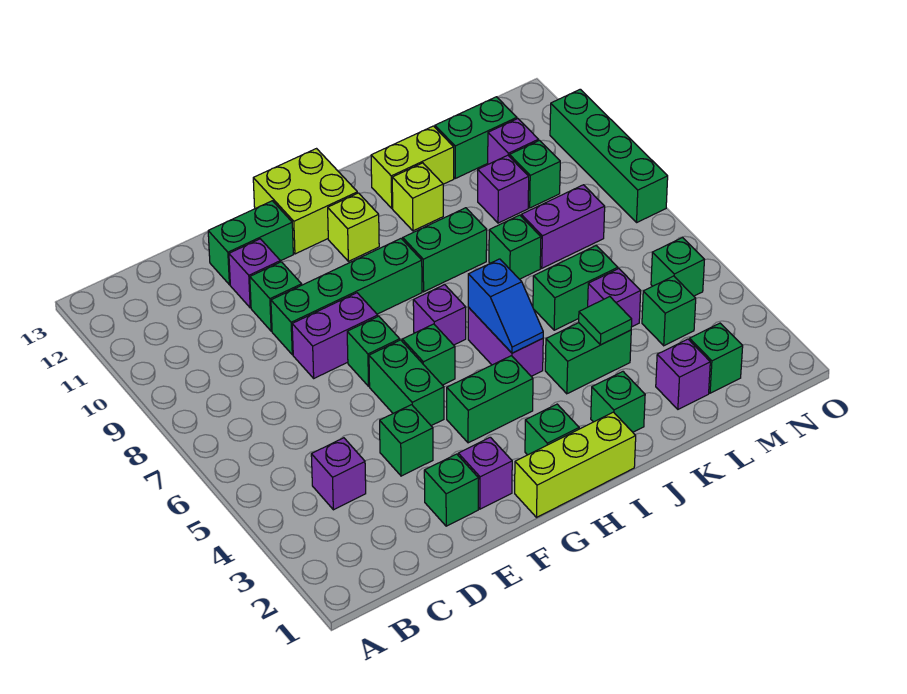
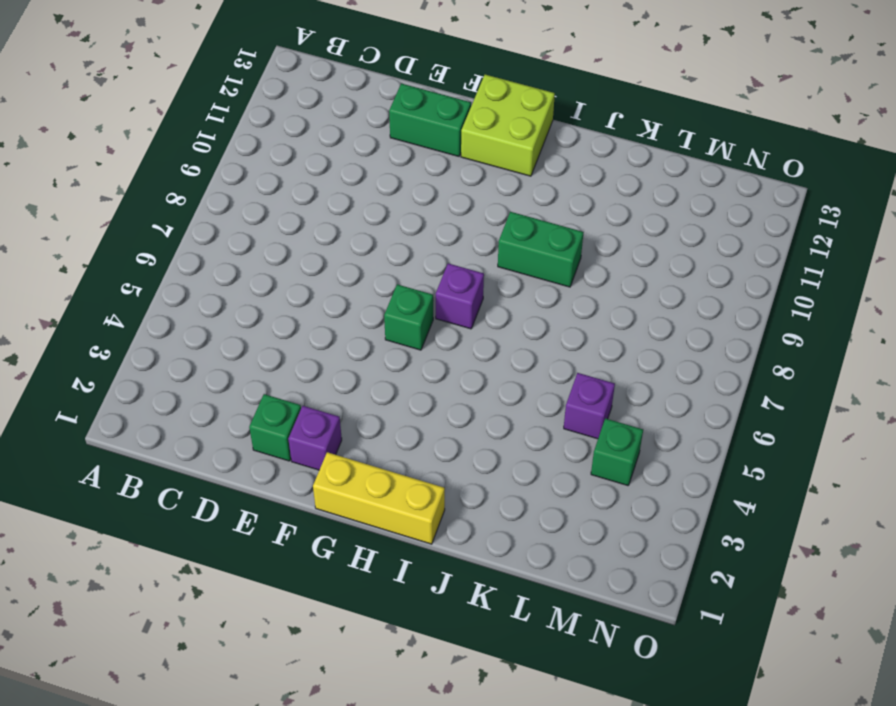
yellow 1x3 brick [313,452,445,544] -> lime 1x3 brick [515,412,636,517]
none -> purple 1x1 brick [311,438,366,510]
none -> green 1x1 brick [380,405,433,476]
none -> purple 1x2 brick [292,293,378,378]
none -> green 1x4 brick [271,239,422,355]

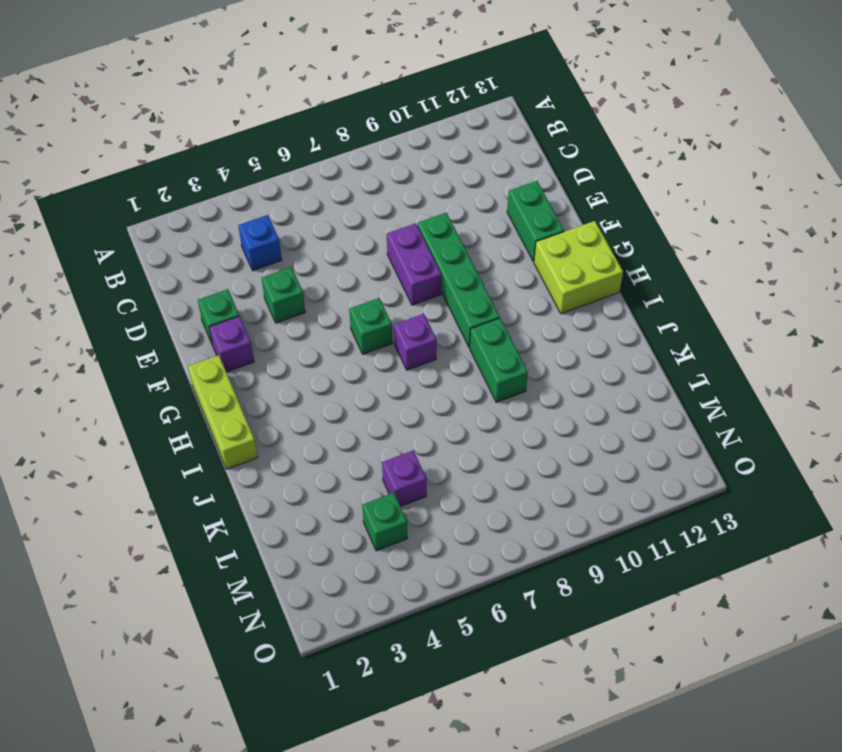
blue 1x1 brick [238,215,282,271] -> purple 1x1 brick [311,438,366,510]
none -> green 1x1 brick [250,262,302,331]
none -> purple 1x1 brick [229,239,280,308]
none -> green 1x2 brick [369,340,444,426]
none -> green 1x1 brick [347,316,400,386]

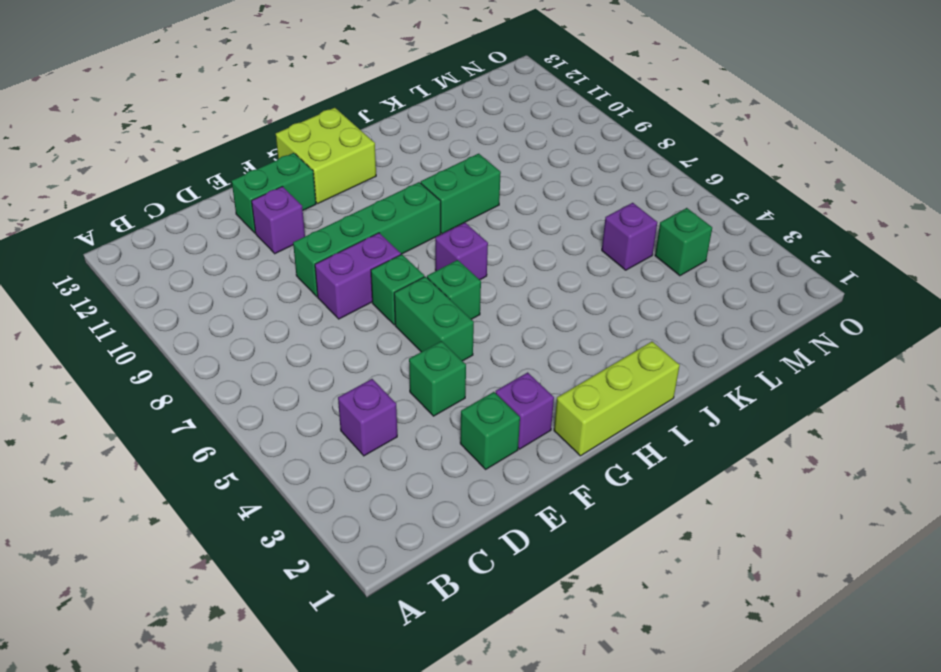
none -> green 1x1 brick [250,262,302,331]
none -> green 1x2 brick [447,356,533,443]
none -> green 1x1 brick [525,404,579,455]
none -> lime 1x1 brick [328,193,379,261]

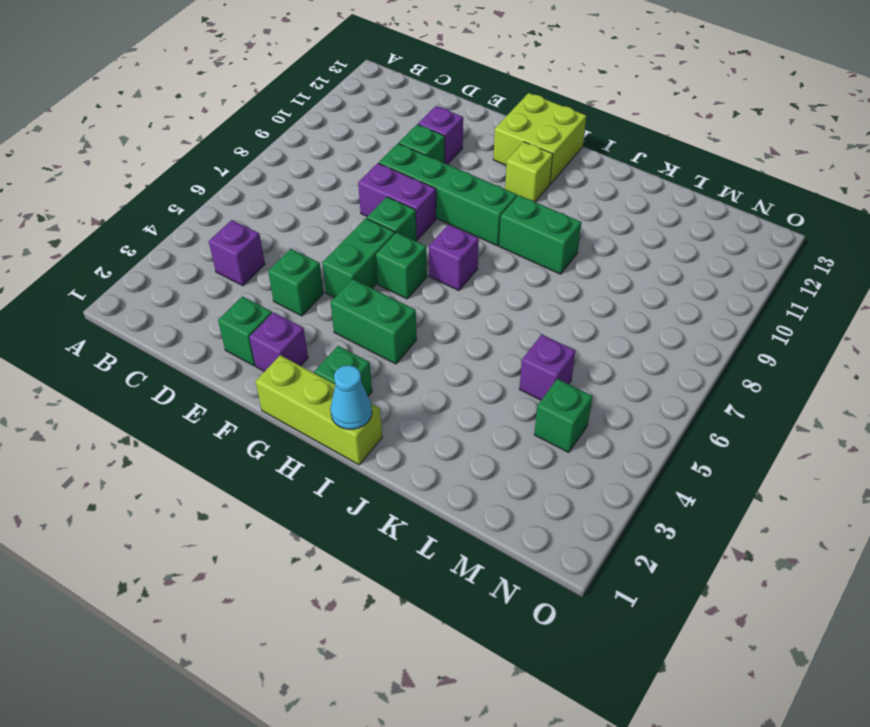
cyan 1x1 cone [330,365,372,429] -> none
none -> green 1x2 brick [208,201,293,285]
none -> purple 1x2 brick [468,307,543,376]
none -> green 1x1 brick [591,372,645,432]
none -> green 1x2 brick [545,323,631,394]

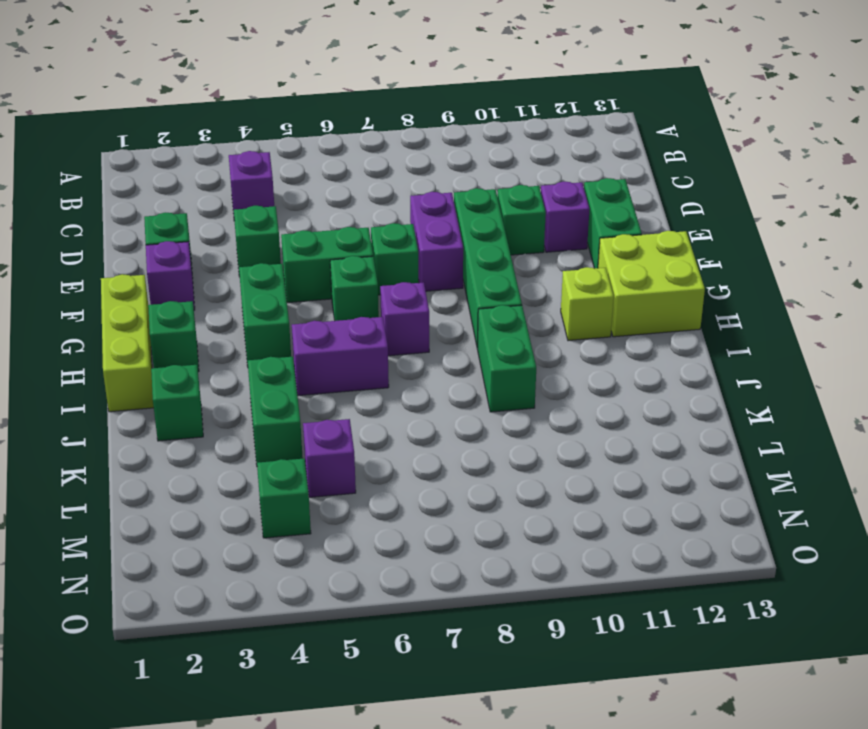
none -> lime 1x1 brick [392,163,443,231]
none -> lime 1x2 brick [371,126,454,208]
none -> green 1x2 brick [533,246,618,330]
none -> green 1x1 brick [489,215,541,279]

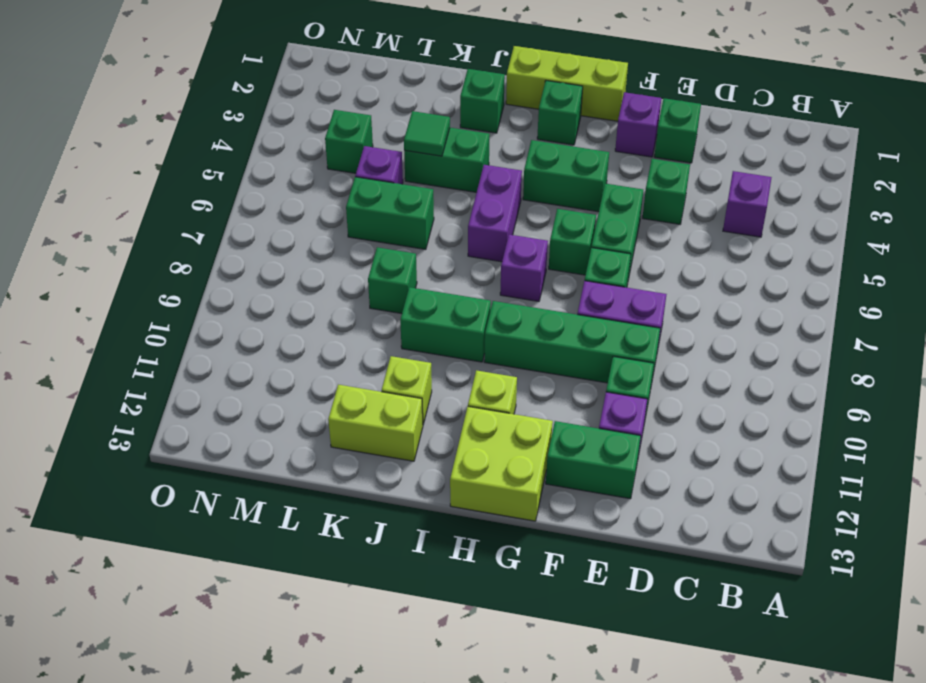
none -> purple 1x1 brick [656,339,710,409]
none -> purple 1x2 brick [521,185,605,268]
none -> purple 1x1 brick [478,155,529,223]
none -> green 1x2 brick [435,97,517,178]

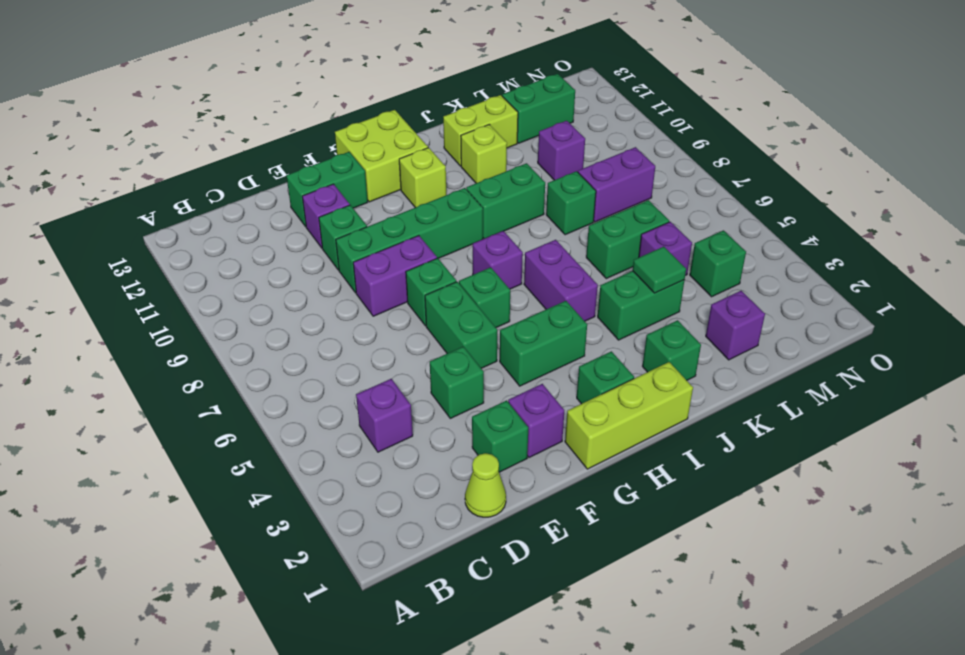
lime 1x1 cone [465,453,506,517] -> none
none -> green 1x1 brick [690,323,743,393]
none -> green 1x1 brick [509,140,560,208]
none -> purple 1x1 brick [488,119,539,164]
none -> green 1x1 brick [651,238,704,296]

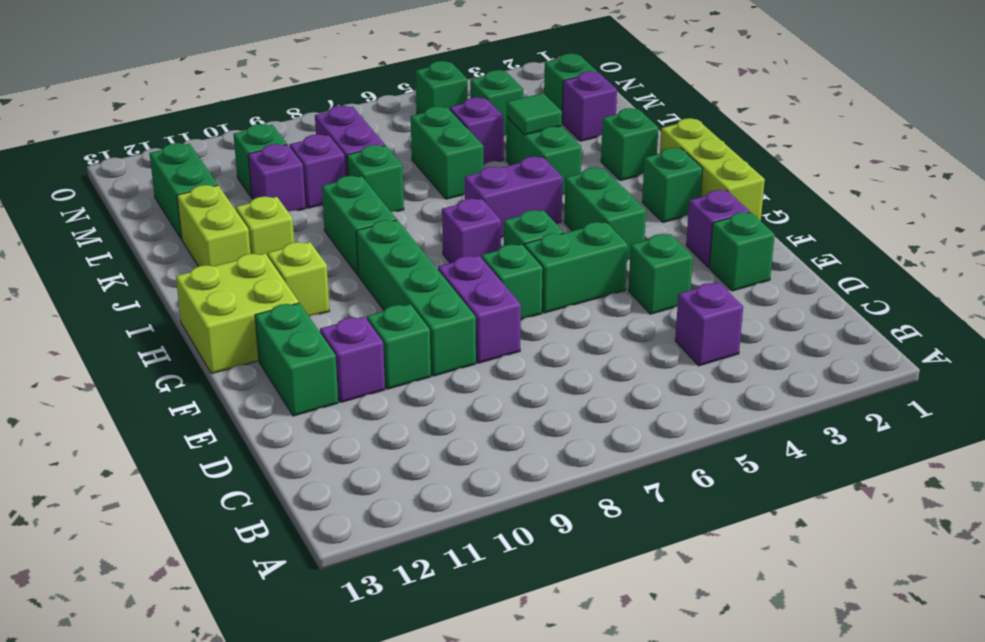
purple 1x1 brick [290,134,345,208] -> purple 1x1 brick moved to [488,119,539,164]
none -> green 1x4 brick [550,89,668,222]
none -> blue 1x2 slope [468,259,543,353]

